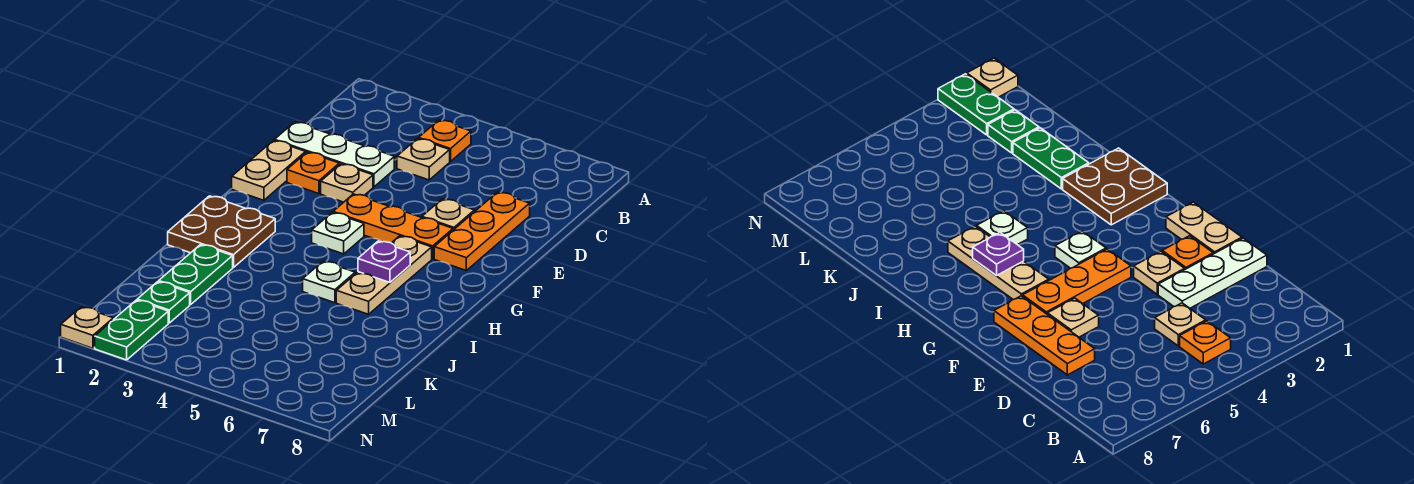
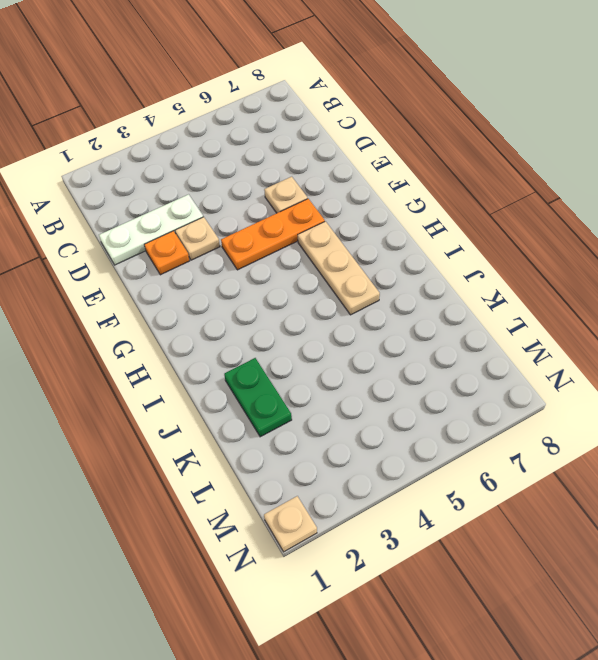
none -> orange 1x1 plate [419,120,471,161]
none -> tan 1x1 plate [397,139,450,180]
none -> orange 1x3 plate [434,192,530,270]

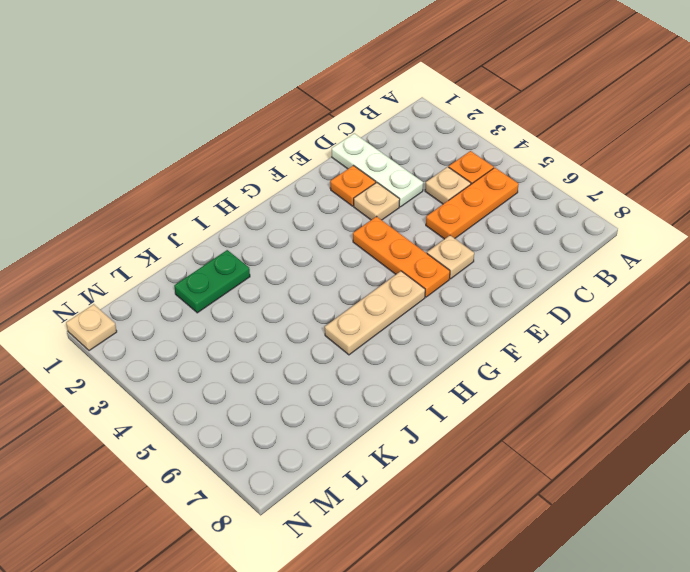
orange 1x3 plate [426,168,519,239] -> orange 1x3 plate moved to [434,192,530,270]
none -> tan 1x2 plate [232,140,306,200]
none -> white 1x1 plate [312,213,364,254]
none -> brown 2x2 plate [168,196,275,268]

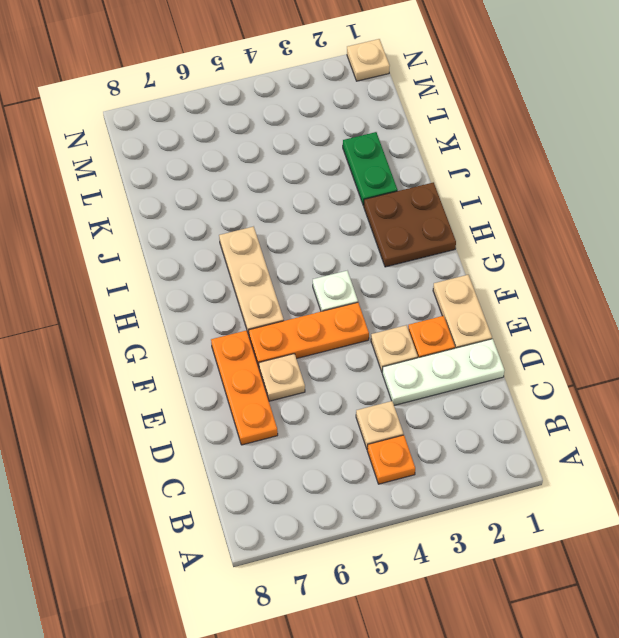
none -> white 1x1 plate [303,261,355,303]
none -> green 1x1 plate [137,282,190,323]
none -> green 1x2 plate [95,300,168,360]

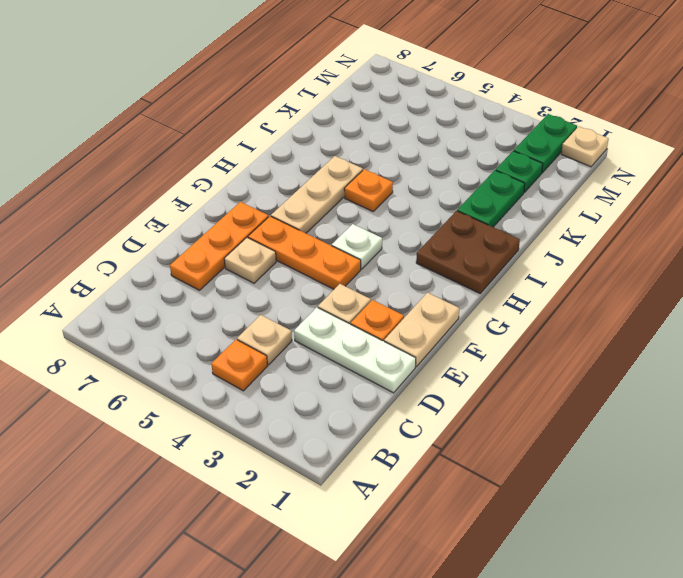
orange 1x1 plate [344,169,393,211] -> white 1x1 plate [303,261,355,303]
none -> purple 1x1 plate [358,241,410,282]

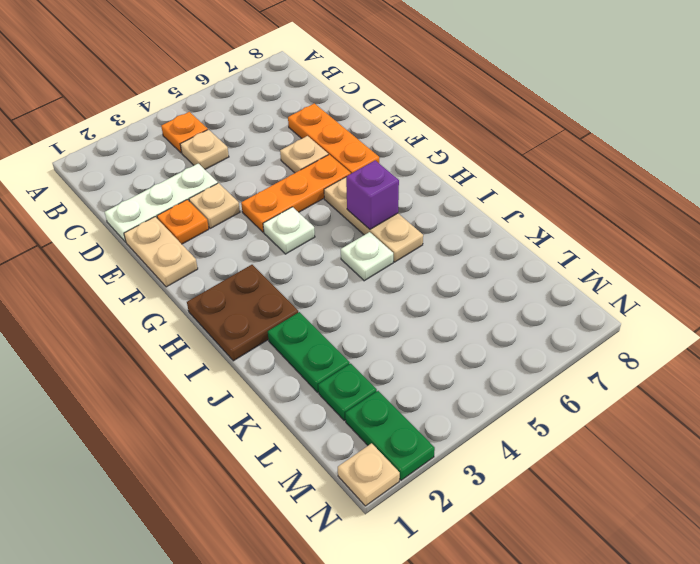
purple 1x1 brick [346,161,399,229] -> purple 1x1 plate [358,241,410,282]

